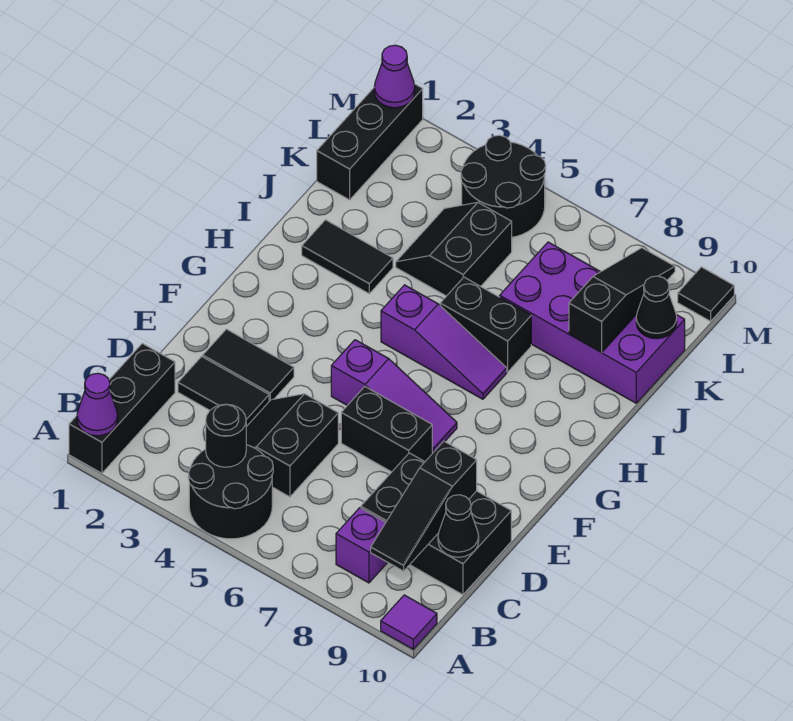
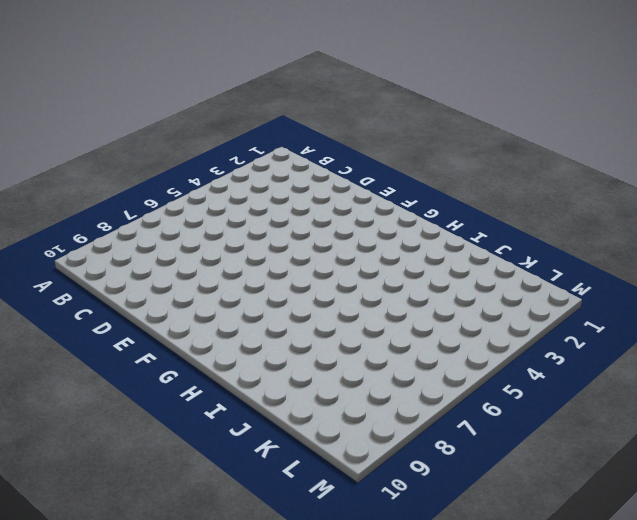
none -> black 1x3 brick [69,343,175,473]
none -> black 2x2 round brick [188,445,273,539]
none -> purple 1x1 tile [381,595,437,649]

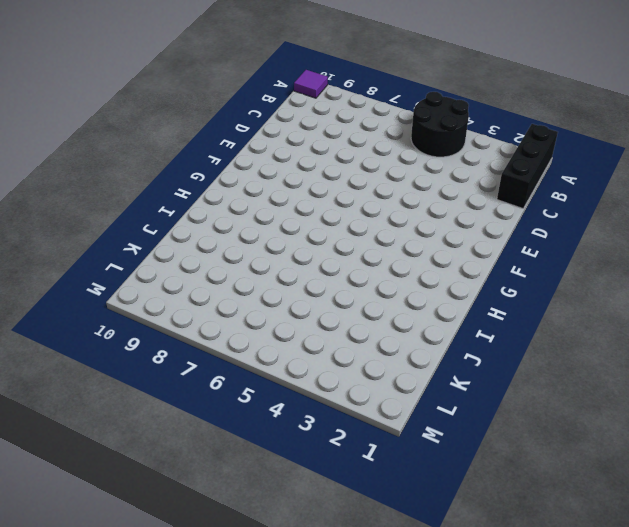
none -> purple 1x1 brick [336,508,388,583]
none -> black 2x2 slope [246,394,338,497]
none -> black 2x3 brick [361,453,511,595]

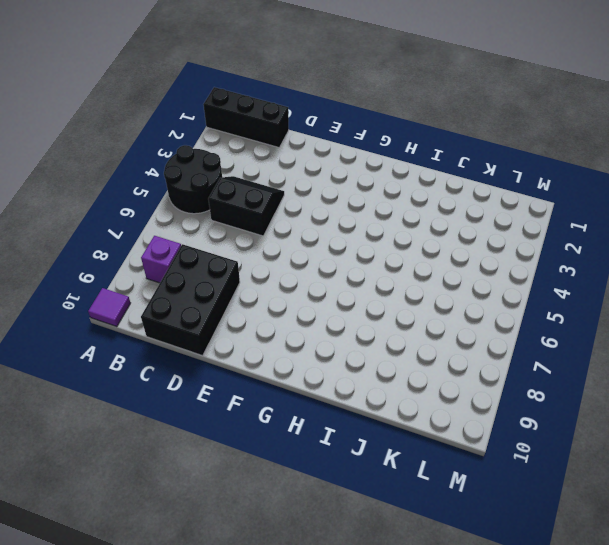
none -> black 1x2 tile [178,356,269,427]
none -> black 1x2 tile [203,329,294,401]
none -> black 1x2 brick [341,387,432,472]

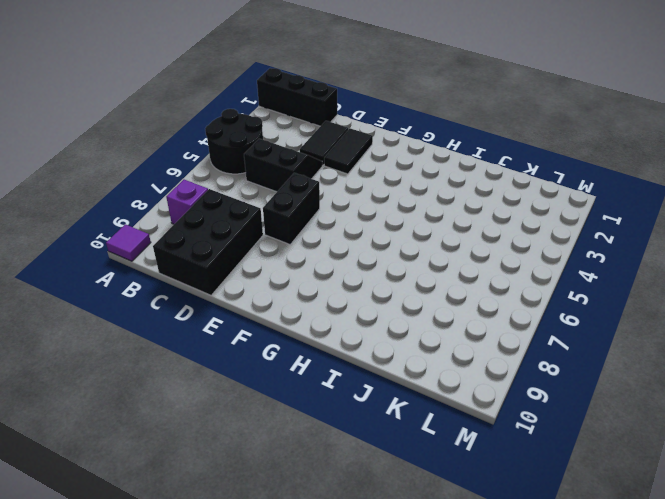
none -> purple 1x3 slope [331,340,457,454]
none -> purple 1x3 slope [381,285,507,399]
none -> black 1x2 tile [302,220,393,294]

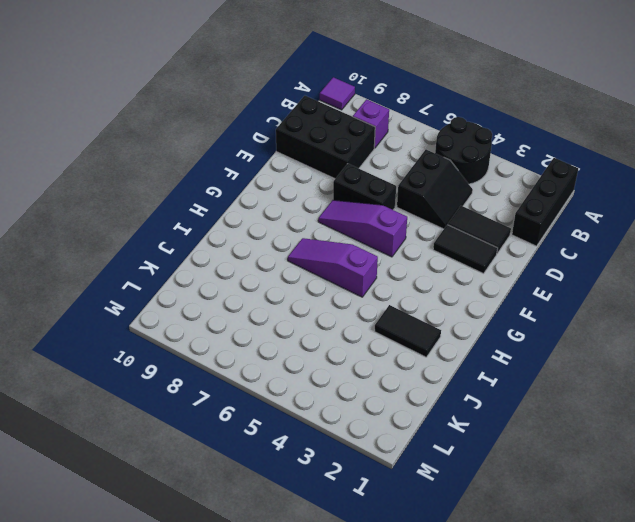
none -> black 1x2 brick [440,277,531,372]
none -> black 2x2 slope [396,202,512,296]
none -> purple 2x4 brick [500,242,685,403]

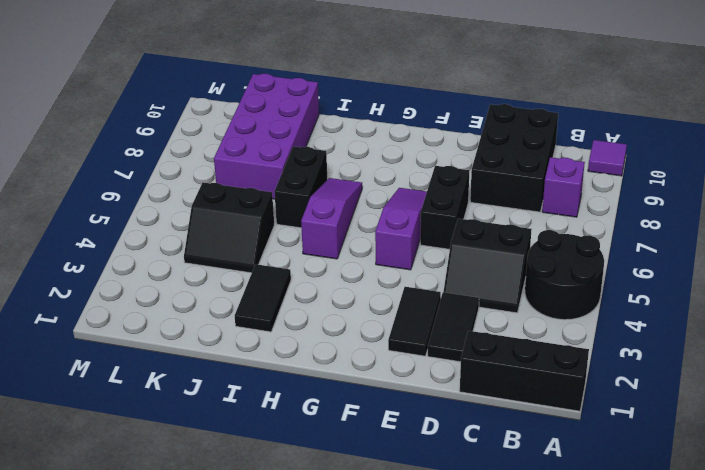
none -> black 1x3 brick [317,84,423,200]
none -> black 2x2 round brick [461,135,546,237]
none -> black 1x1 tile [678,267,734,321]

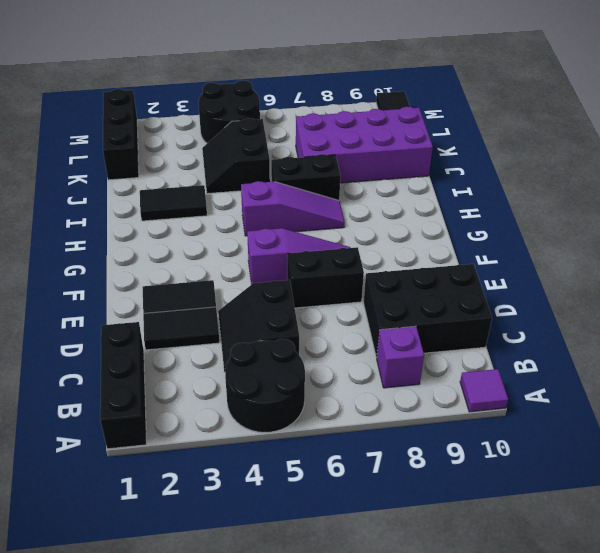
none -> purple 1x1 cone [77,373,118,436]
none -> black 1x1 round brick [206,404,246,467]
none -> black 1x3 slope [371,441,477,571]

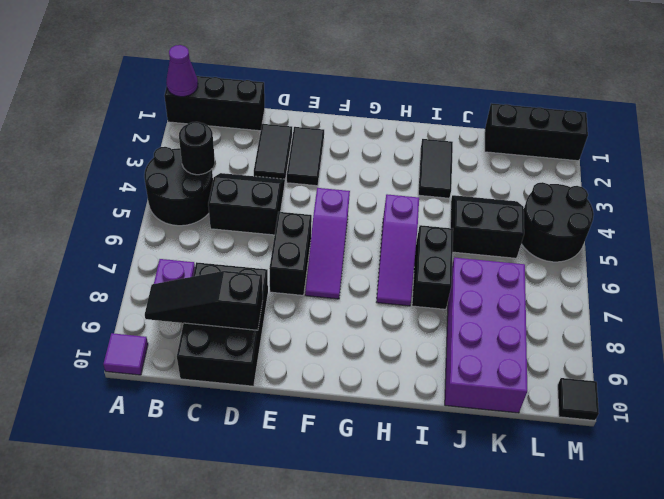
none -> black 1x1 cone [438,495,479,557]
none -> black 1x3 slope [569,248,675,353]
none -> black 1x1 cone [636,276,677,339]

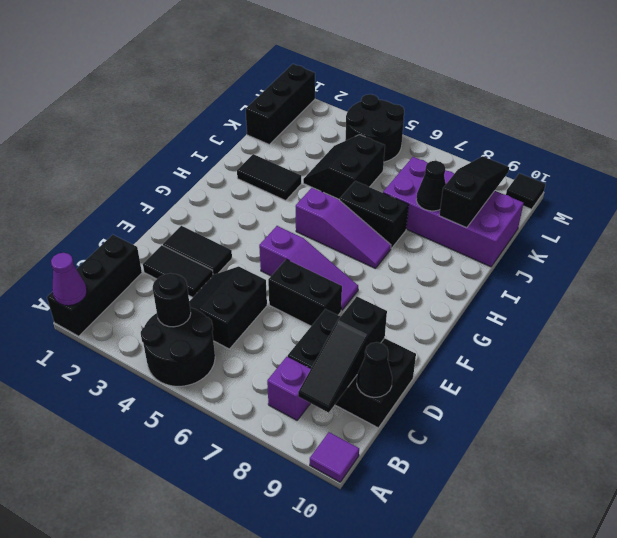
black 1x1 cone [416,161,446,211] -> black 1x1 cone moved to [636,276,677,339]
none -> purple 1x1 cone [374,45,415,108]

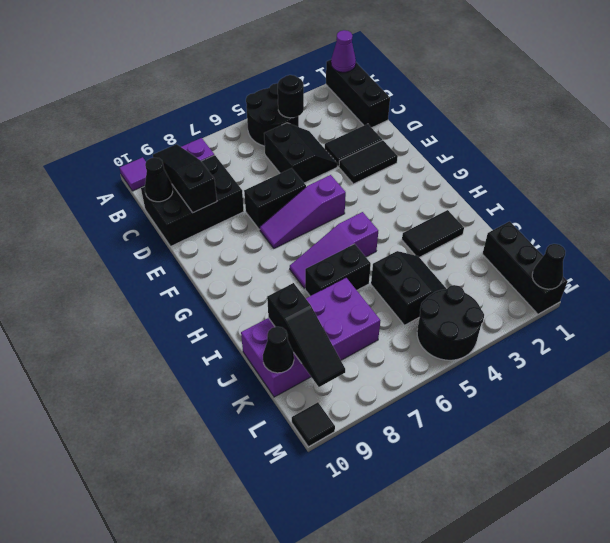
black 1x1 cone [532,244,565,289] -> purple 1x1 cone [374,45,415,108]

